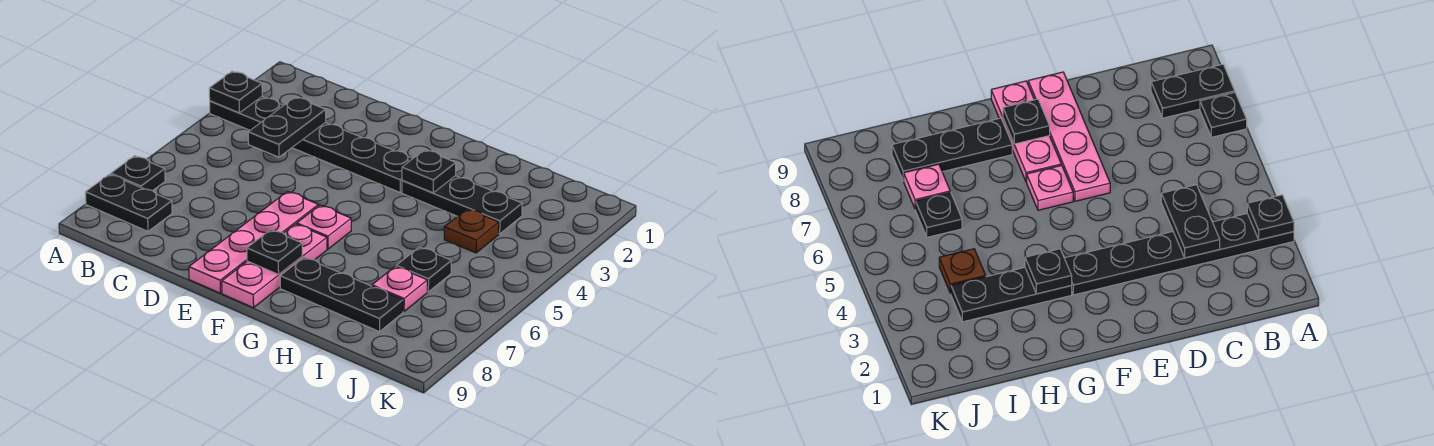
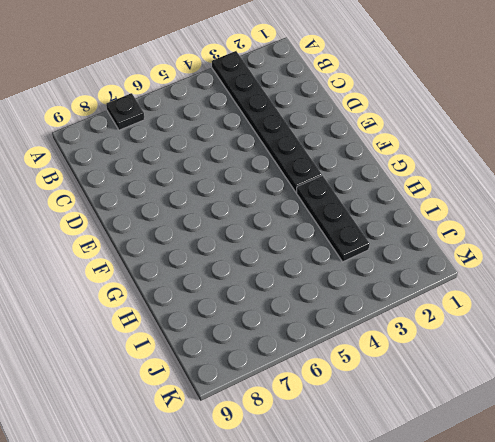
none -> black 1x2 plate [85,174,172,231]
none -> pink 1x4 plate [189,191,318,293]
none -> pink 1x1 plate [297,205,351,249]

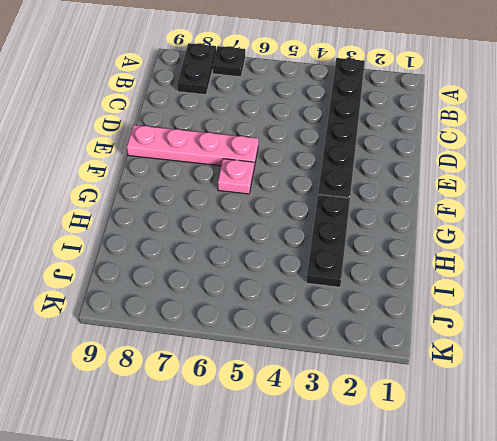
none -> pink 1x3 plate [222,224,327,308]
none -> black 1x3 plate [280,257,403,332]
none -> brown 1x1 plate [444,209,499,253]

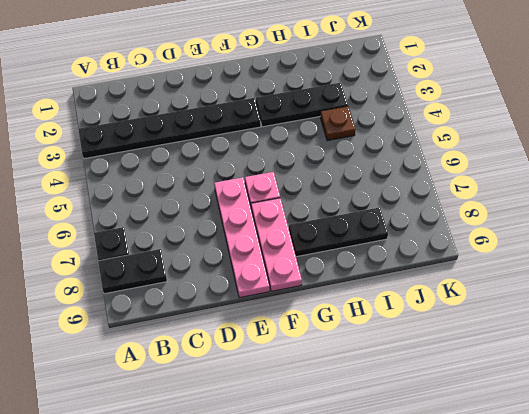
none -> black 1x1 plate [396,247,451,292]
none -> pink 1x1 plate [372,266,427,312]
none -> black 1x1 plate [209,71,262,113]

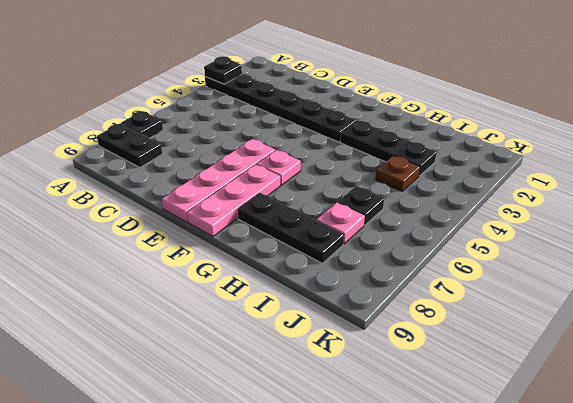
none -> black 1x2 plate [248,97,326,157]
none -> black 1x1 plate [247,230,302,274]
none -> black 1x1 plate [402,150,456,193]

